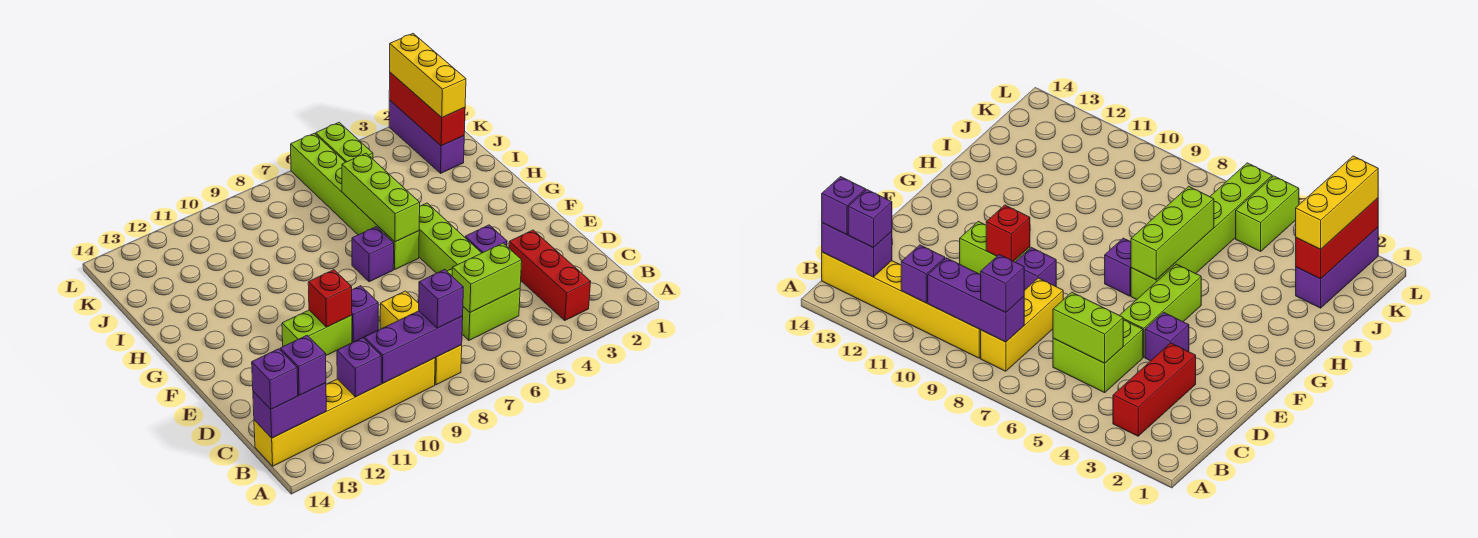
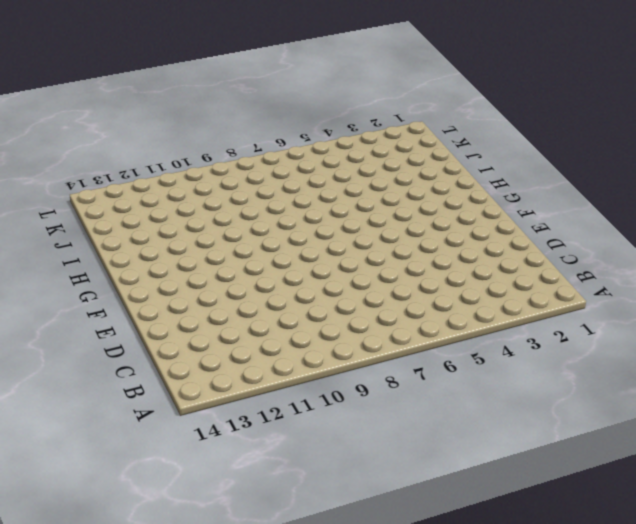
none -> red 1x3 brick [509,230,591,320]
none -> yellow 1x3 brick [380,291,462,385]
none -> yellow 1x6 brick [254,358,435,466]

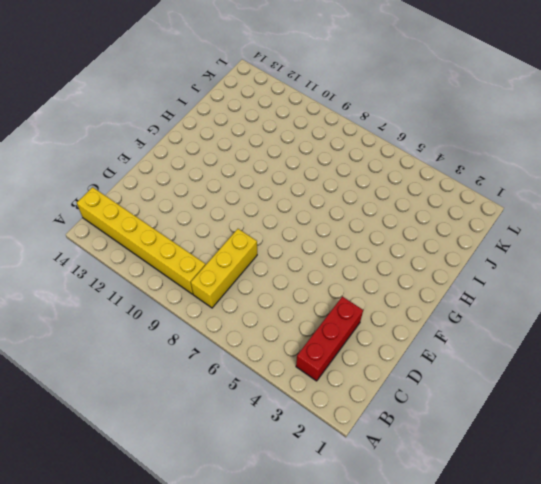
none -> lime 2x2 brick [447,269,520,340]
none -> purple 1x1 brick [465,225,507,253]
none -> lime 1x3 brick [419,203,481,273]

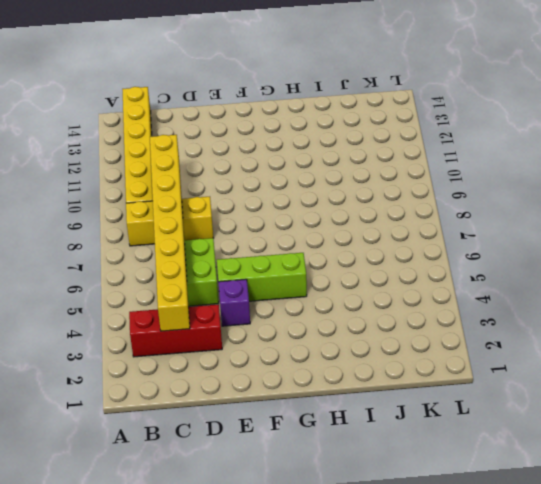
yellow 1x8 brick [150,135,190,331] -> lime 1x2 brick [452,243,522,312]
none -> purple 1x1 brick [352,286,378,342]
none -> lime 1x2 brick [282,310,352,355]
none -> lime 1x6 brick [291,133,419,269]

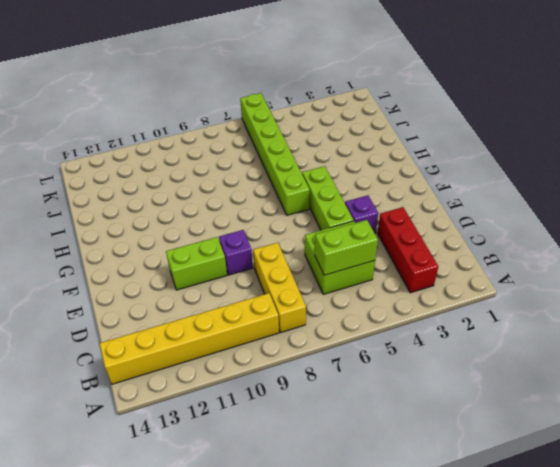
none -> purple 1x1 brick [352,227,394,282]
none -> purple 1x3 brick [389,100,464,173]
none -> lime 1x2 brick [316,122,373,162]

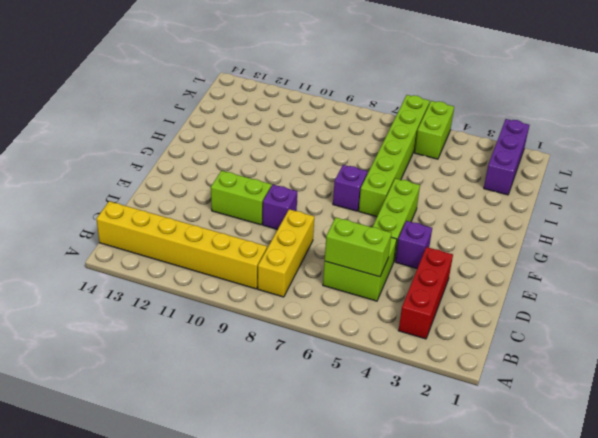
none -> purple 1x3 brick [364,311,463,383]
none -> purple 1x1 brick [337,338,381,397]
none -> purple 1x2 brick [253,383,326,438]

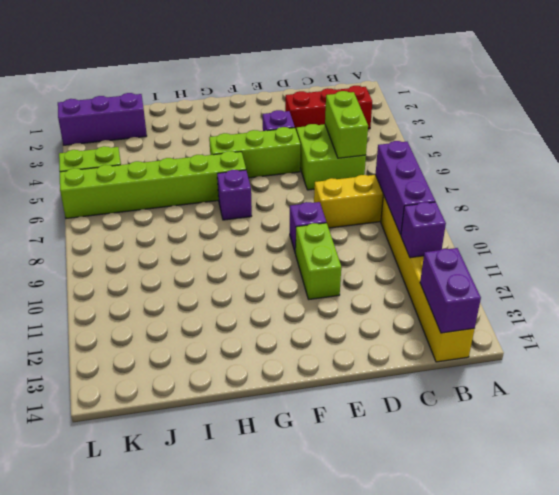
none -> red 1x1 brick [308,270,352,327]
none -> lime 1x3 brick [342,153,420,242]
none -> red 1x3 brick [389,73,465,146]

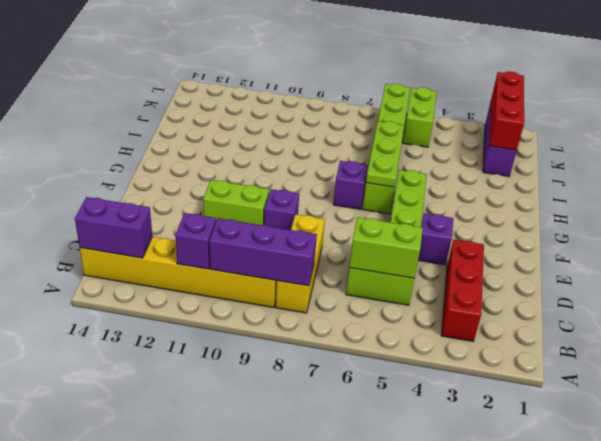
lime 1x3 plate [366,121,404,187] -> lime 1x3 brick [342,153,420,242]
none -> red 1x1 brick [308,270,352,327]
none -> purple 1x1 brick [419,270,463,328]
none -> purple 1x1 brick [280,335,326,395]

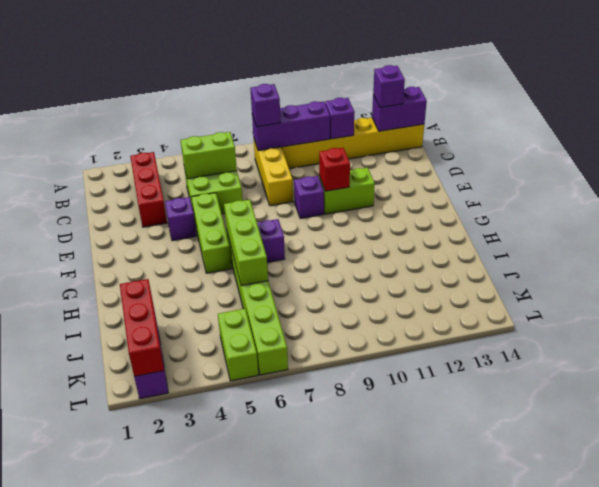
none -> purple 1x1 brick [252,349,298,409]
none -> yellow 1x3 brick [390,34,466,117]

